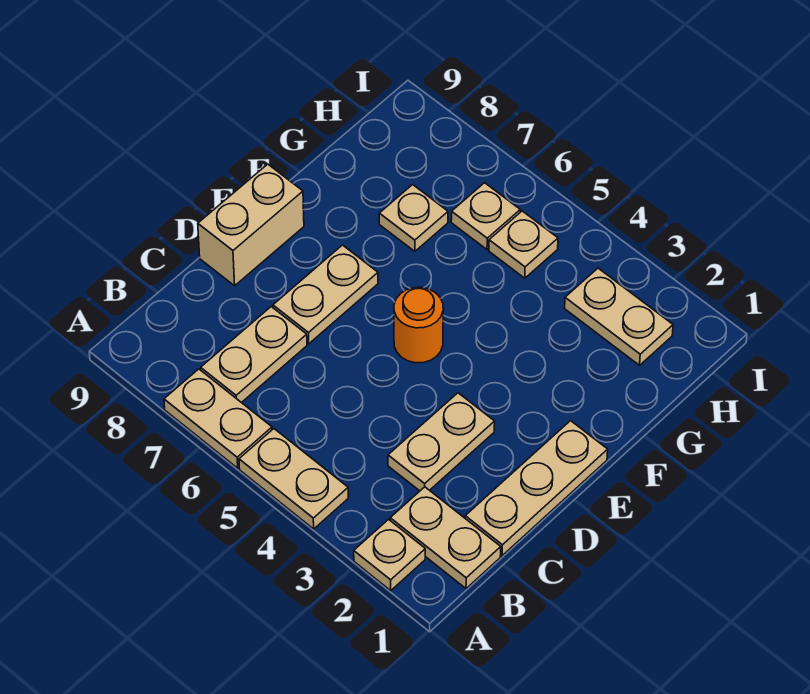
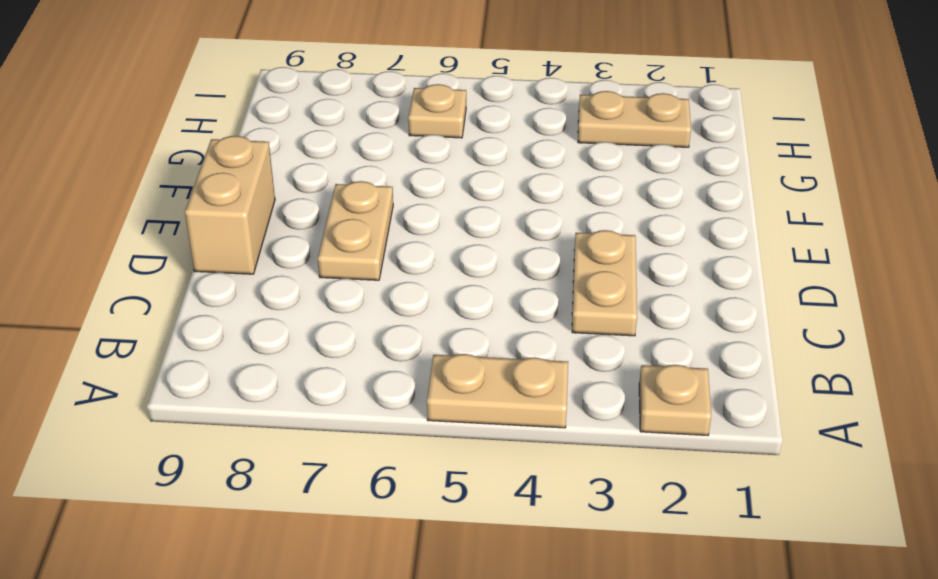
none -> tan 1x2 plate [164,369,272,468]
none -> tan 1x2 plate [390,487,501,589]
none -> tan 1x2 plate [201,307,307,403]

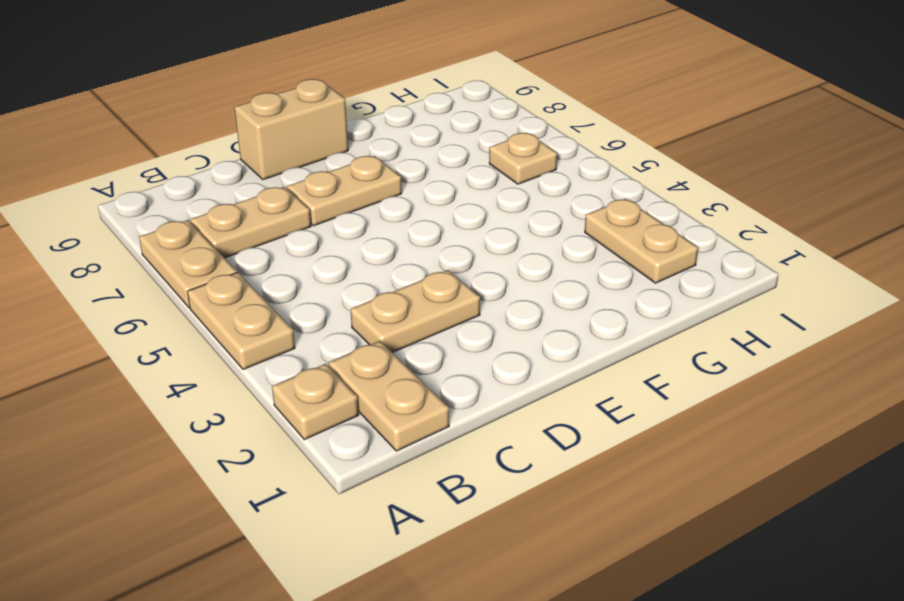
none -> tan 1x3 plate [465,421,608,556]
none -> orange 1x1 round brick [394,287,443,363]
none -> tan 1x1 plate [379,185,448,251]

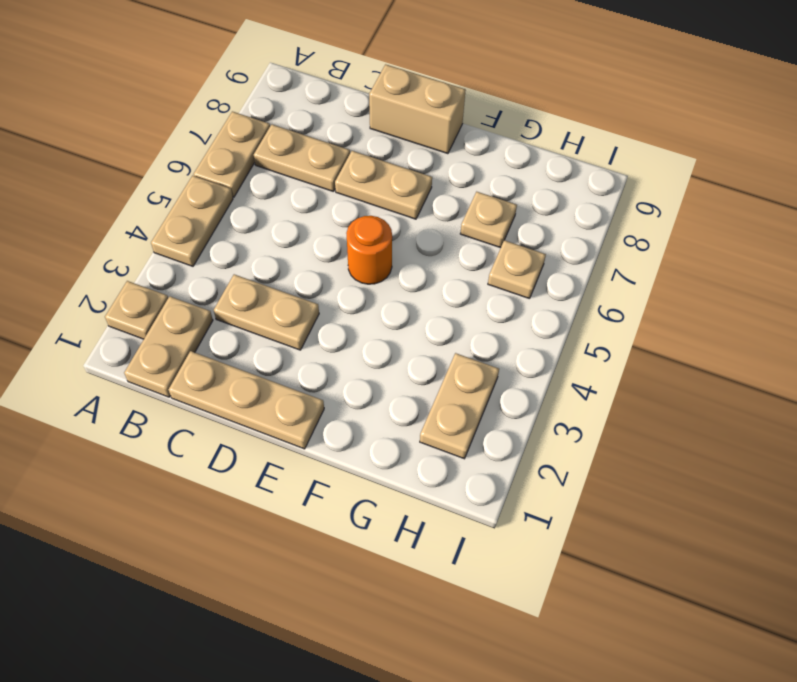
none -> tan 1x1 plate [489,211,558,278]

